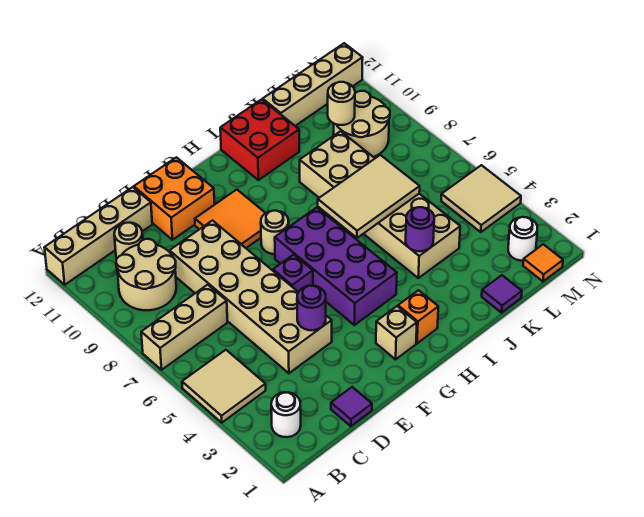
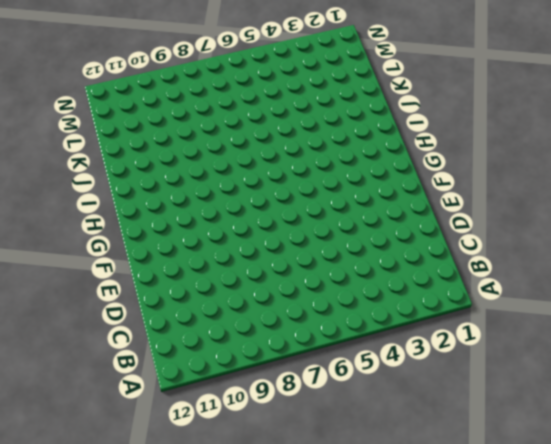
none -> tan 2x2 tile [182,350,266,423]
none -> tan 1x3 brick [141,285,228,370]
none -> tan 1x4 brick [44,187,152,285]

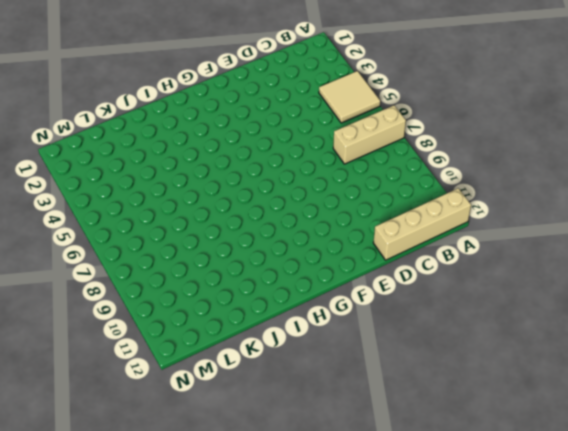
none -> white 1x1 round brick [271,392,301,437]
none -> tan 2x2 round brick [116,239,176,310]
none -> tan 1x1 round brick [114,223,143,258]

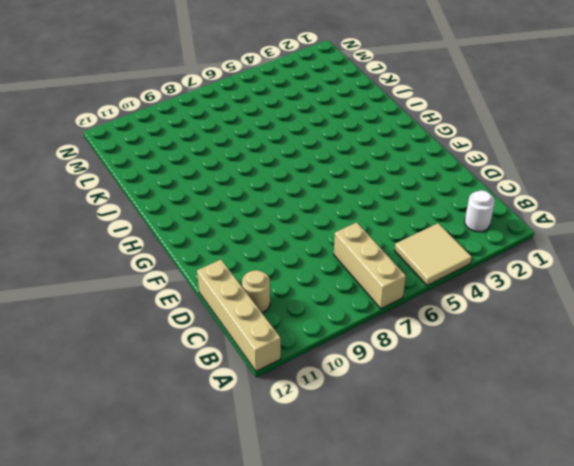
none -> tan 2x2 round brick [116,239,176,310]
none -> purple 1x1 tile [331,387,372,426]
none -> tan 2x6 brick [170,221,332,373]

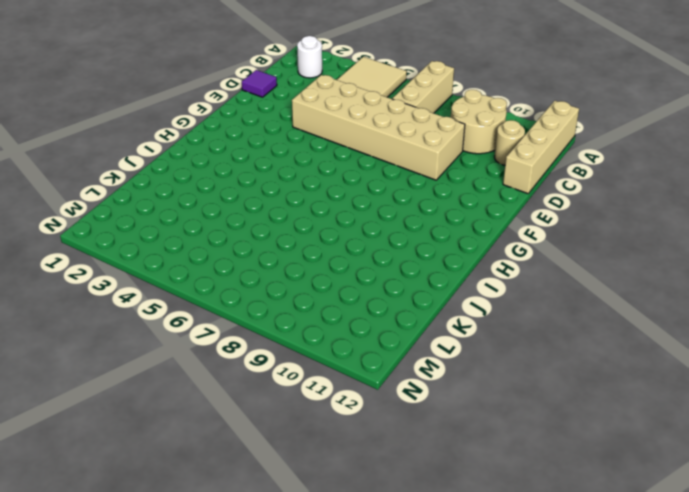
none -> orange 2x2 brick [134,157,215,240]
none -> purple 1x1 brick [273,254,313,292]
none -> orange 2x2 tile [195,190,265,248]

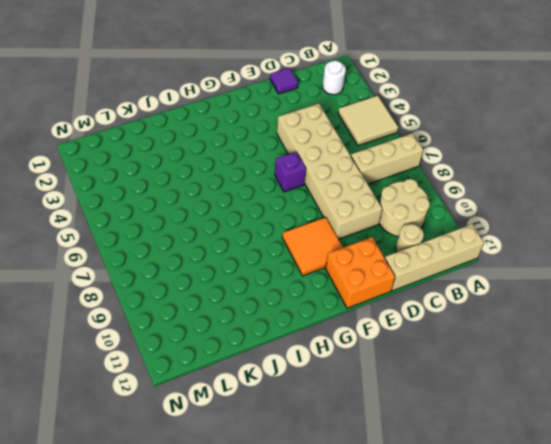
none -> tan 1x1 brick [376,306,417,359]
none -> purple 2x4 brick [275,208,397,325]
none -> tan 1x1 round brick [261,211,289,254]

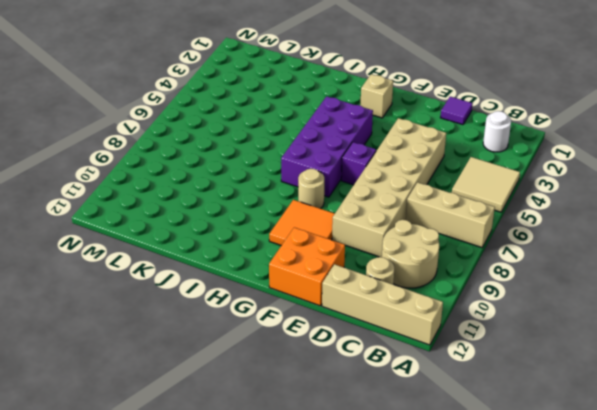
none -> orange 1x1 brick [398,290,438,343]
none -> red 2x2 brick [220,99,299,180]
none -> tan 2x6 brick [300,131,460,278]

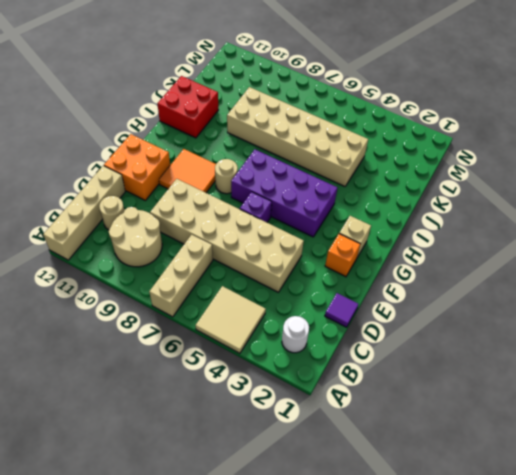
orange 1x1 brick [325,234,360,277] -> orange 1x1 brick moved to [398,290,438,343]
none -> purple 1x1 tile [482,275,522,313]
none -> tan 1x4 brick [263,43,363,126]
none -> tan 2x2 round brick [334,91,390,157]

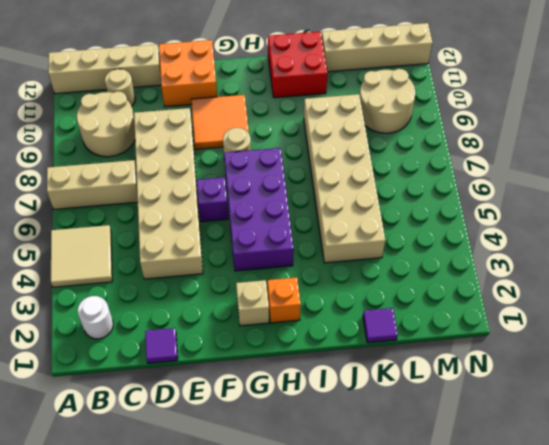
none -> orange 1x1 tile [523,244,563,281]
none -> white 1x1 round brick [508,217,537,261]
none -> tan 2x2 tile [441,165,521,232]

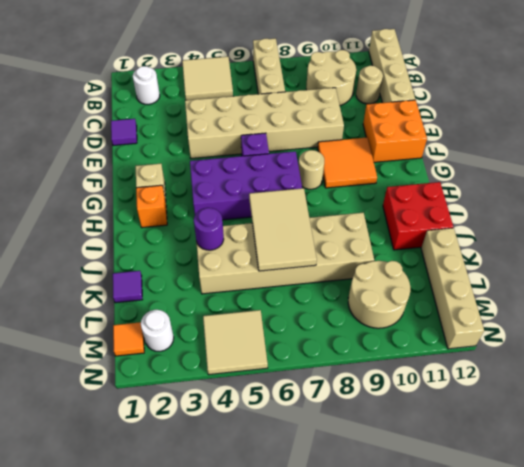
none -> purple 1x1 round brick [297,286,326,330]
none -> tan 1x1 round brick [328,82,355,125]

